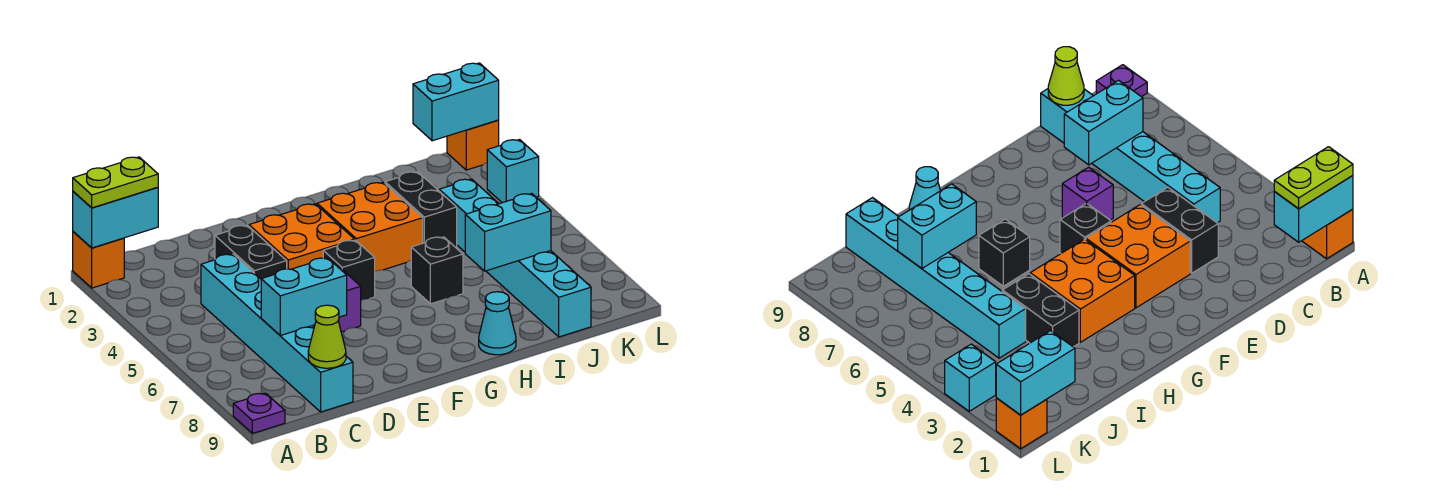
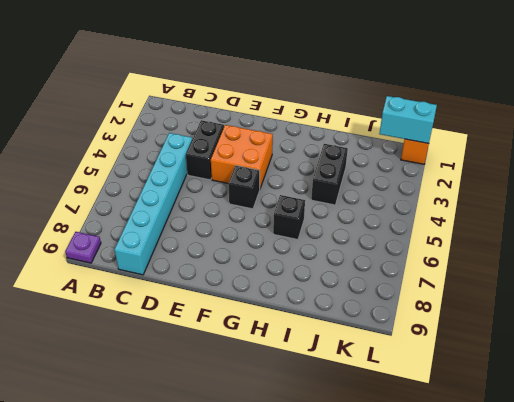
none -> orange 1x1 brick [73,232,124,288]
none -> purple 1x1 brick [338,269,361,332]
none -> orange 2x2 brick [317,182,423,271]

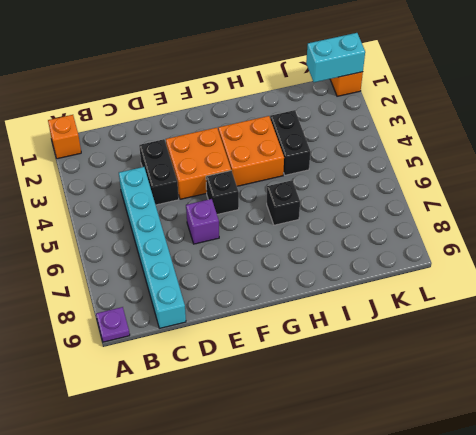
none -> cyan 1x1 cone [479,292,516,355]
none -> cyan 1x6 brick [439,179,591,337]
none -> cyan 1x1 brick [487,140,539,203]

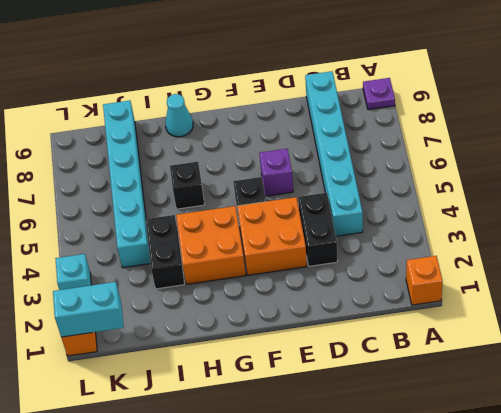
none -> cyan 1x2 brick [73,187,158,248]
none -> cyan 1x2 brick [261,258,347,336]
none -> lime 1x1 cone [308,305,346,368]

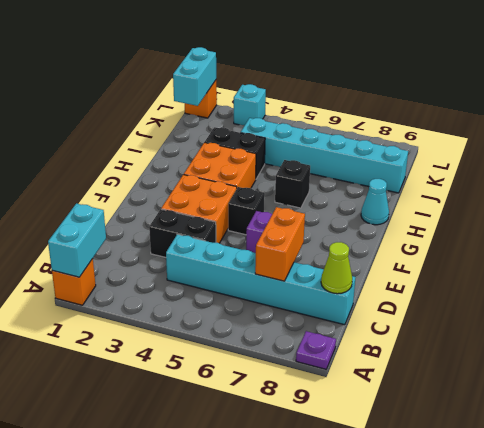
orange 1x2 brick [255,207,305,281] -> cyan 1x2 brick [261,258,347,336]
none -> cyan 1x2 brick [465,194,551,271]
none -> lime 1x2 plate [73,157,158,208]

